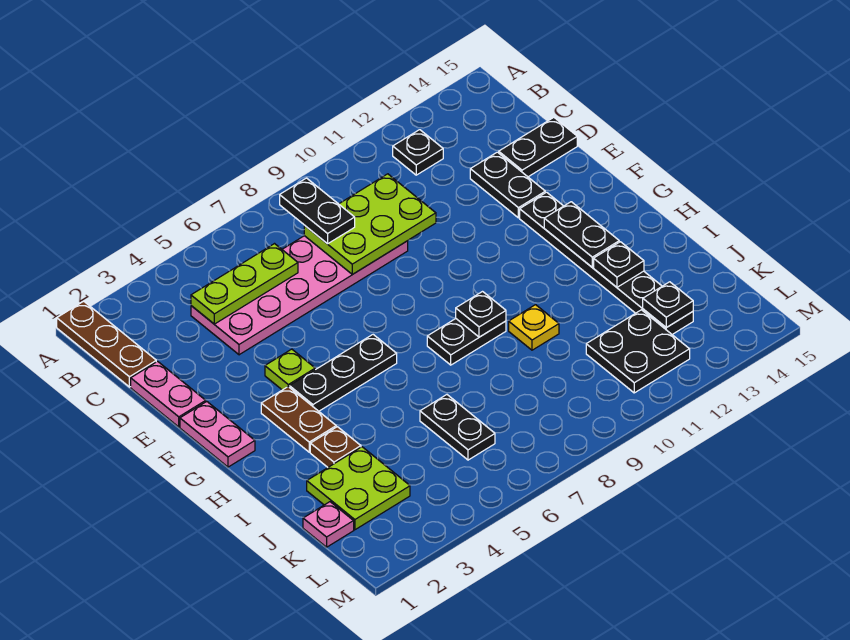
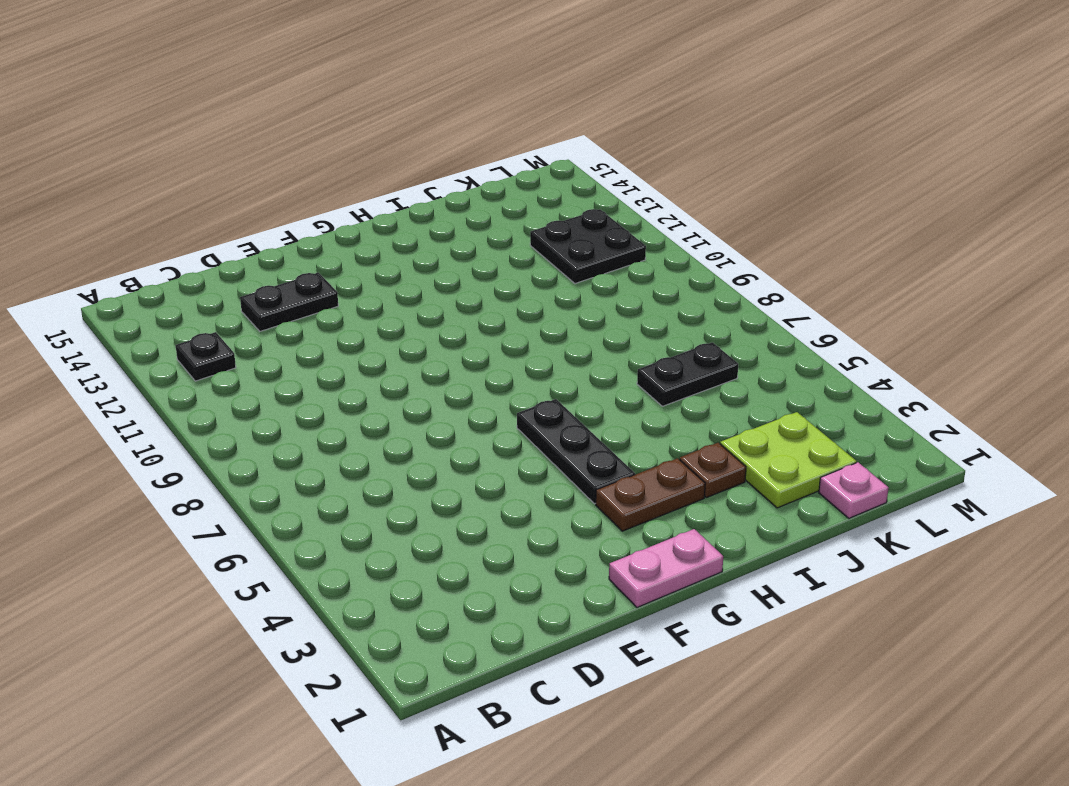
none -> brown 1x3 plate [57,301,156,387]
none -> pink 2x6 plate [191,236,408,355]
none -> pink 1x2 plate [131,361,206,427]

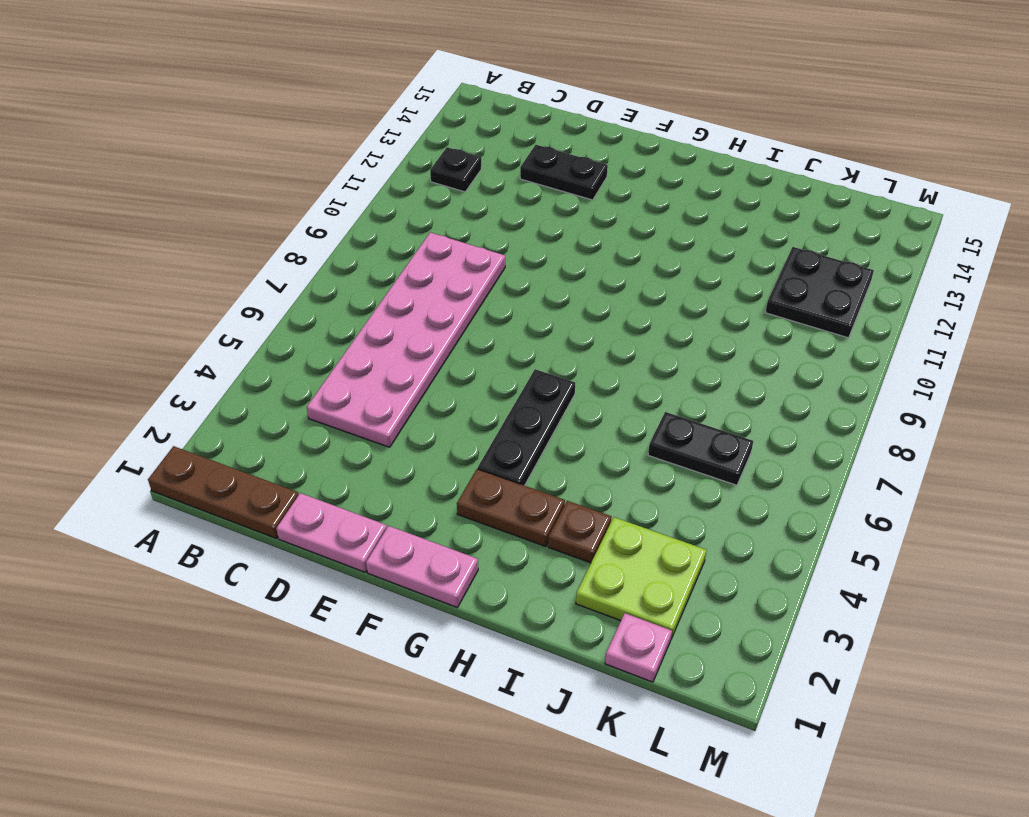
none -> black 1x2 plate [499,117,577,177]
none -> lime 1x1 plate [265,349,315,390]
none -> black 1x6 plate [520,192,693,334]

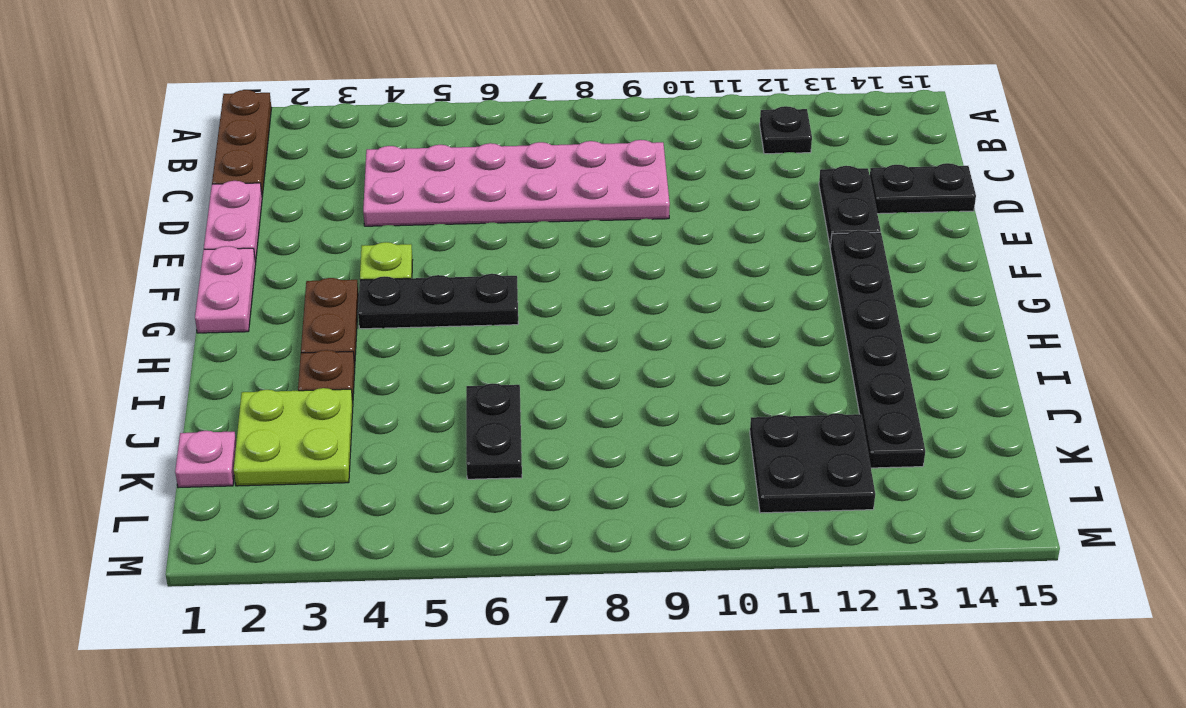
none -> black 1x2 plate [427,319,506,365]
none -> yellow 1x1 plate [509,305,559,350]
none -> lime 1x3 plate [191,244,298,324]

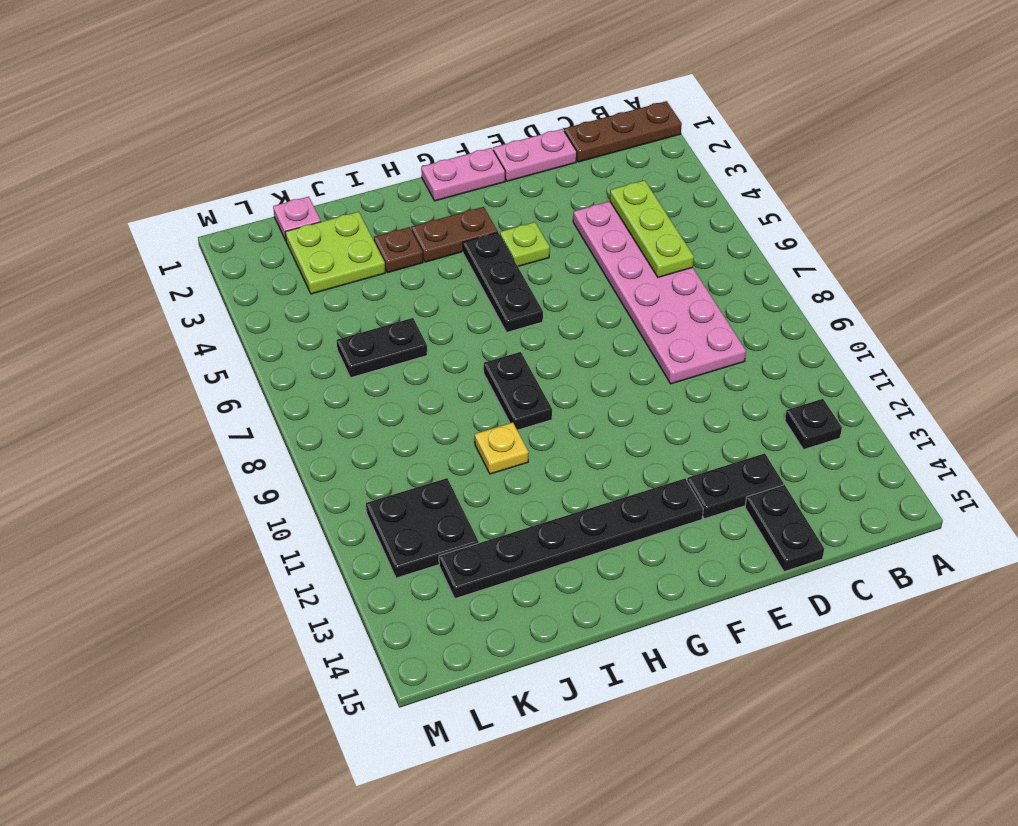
none -> lime 2x3 plate [304,174,436,274]
none -> black 1x2 plate [544,202,619,267]
none -> black 1x1 plate [456,292,506,337]

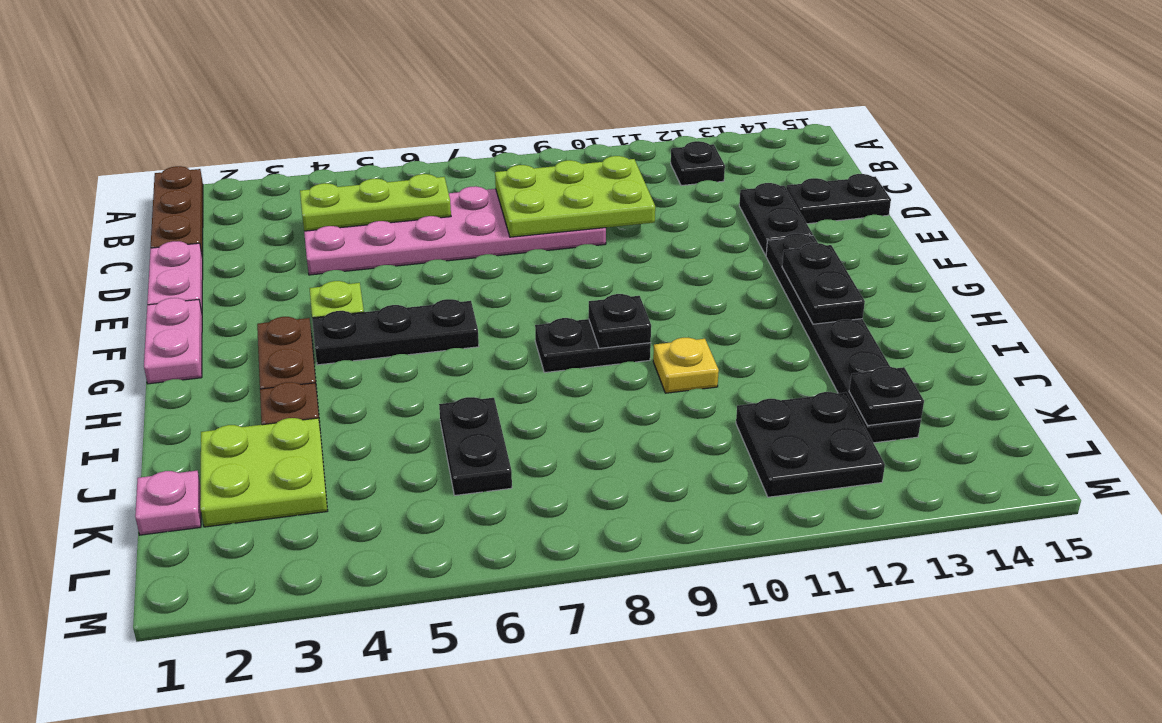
none -> black 1x1 plate [594,242,644,287]
none -> black 1x2 plate [280,178,355,244]

